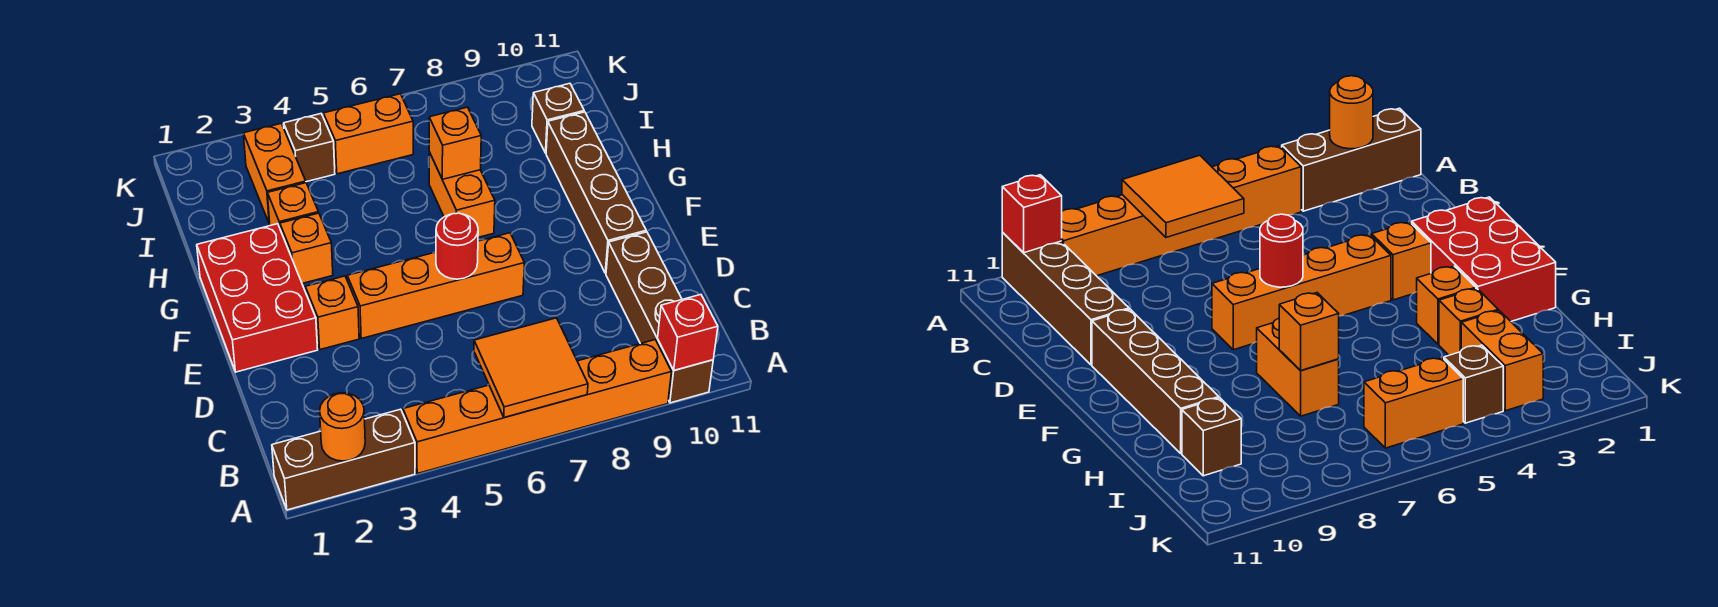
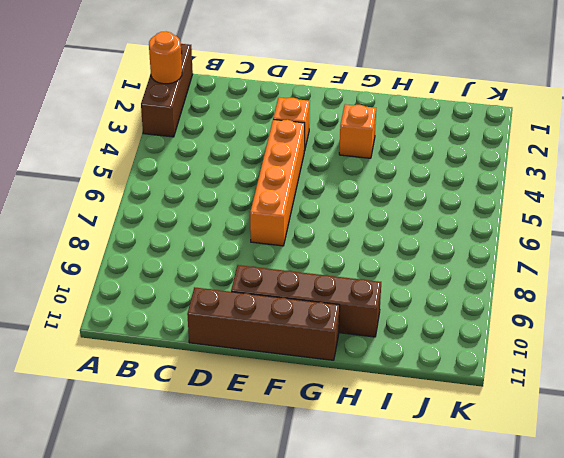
brown 1x4 brick [187,287,340,360] -> brown 1x4 brick moved to [606,232,713,403]
none -> orange 1x6 brick [403,340,672,474]
none -> red 2x3 brick [197,224,318,372]
none -> orange 1x2 brick [429,152,495,237]

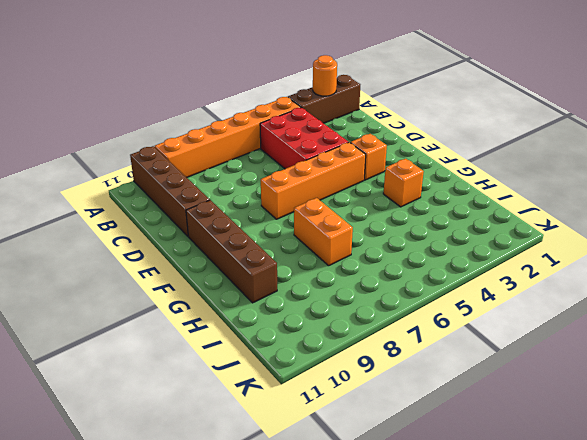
red 2x3 brick [260,108,349,169] -> red 2x3 brick moved to [197,224,318,372]
none -> orange 1x1 brick [268,183,319,227]
none -> orange 1x2 brick [243,124,306,224]
none -> brown 1x1 brick [532,83,584,153]

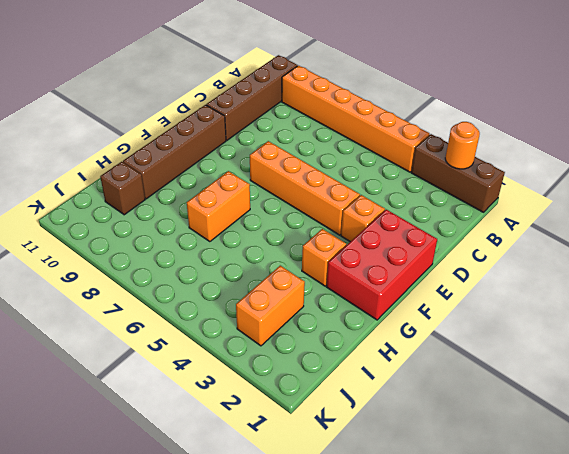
none -> orange 1x1 brick [268,183,319,227]
none -> brown 1x1 brick [284,114,335,182]
none -> orange 1x2 brick [323,94,413,174]

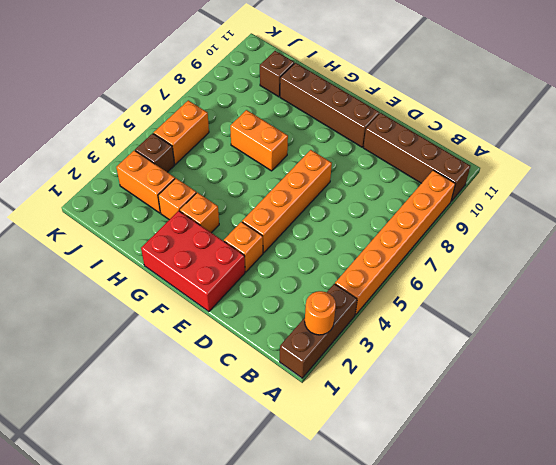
none -> orange 2x2 tile [474,318,588,418]
none -> red 1x1 brick [658,295,718,370]
none -> red 1x1 round brick [436,213,478,279]

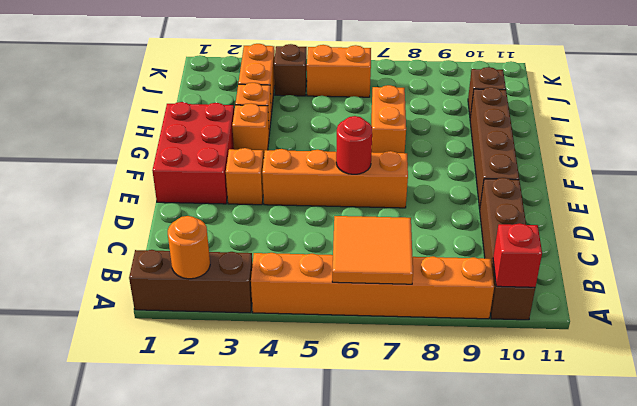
none -> orange 1x1 brick [429,107,481,179]

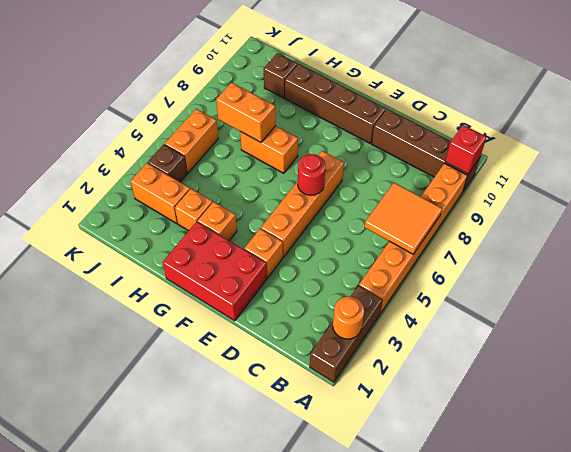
orange 1x2 brick [216,82,276,142] -> orange 1x1 brick [429,107,481,179]

